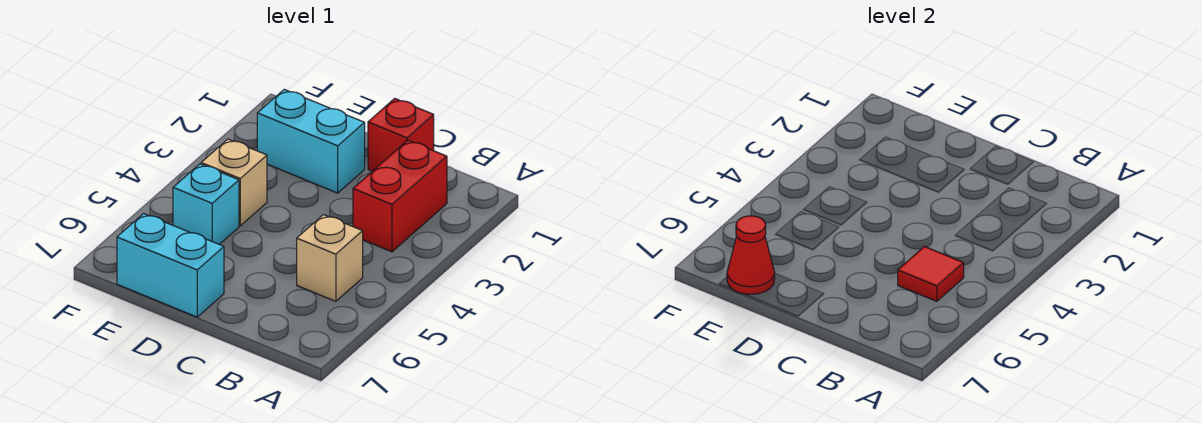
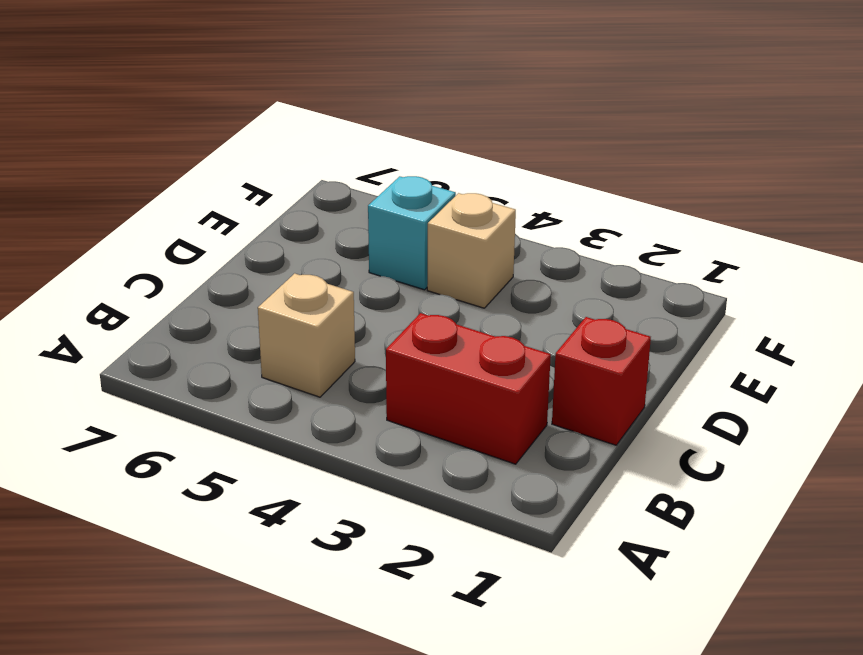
none -> cyan 1x2 brick [257,89,365,193]
none -> cyan 1x2 brick [117,214,224,317]

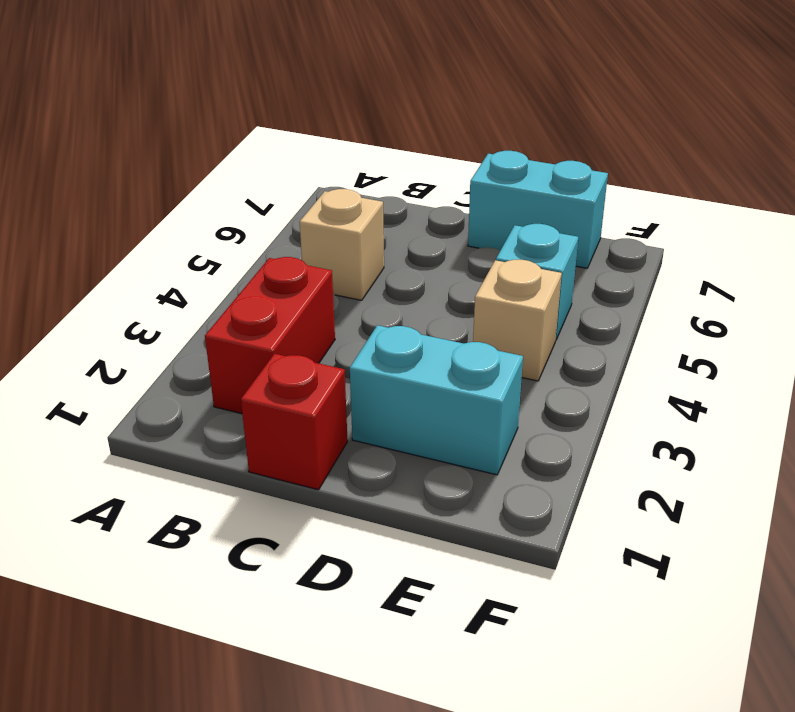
none -> red 1x1 tile [898,247,964,301]
none -> red 1x1 cone [727,216,775,294]

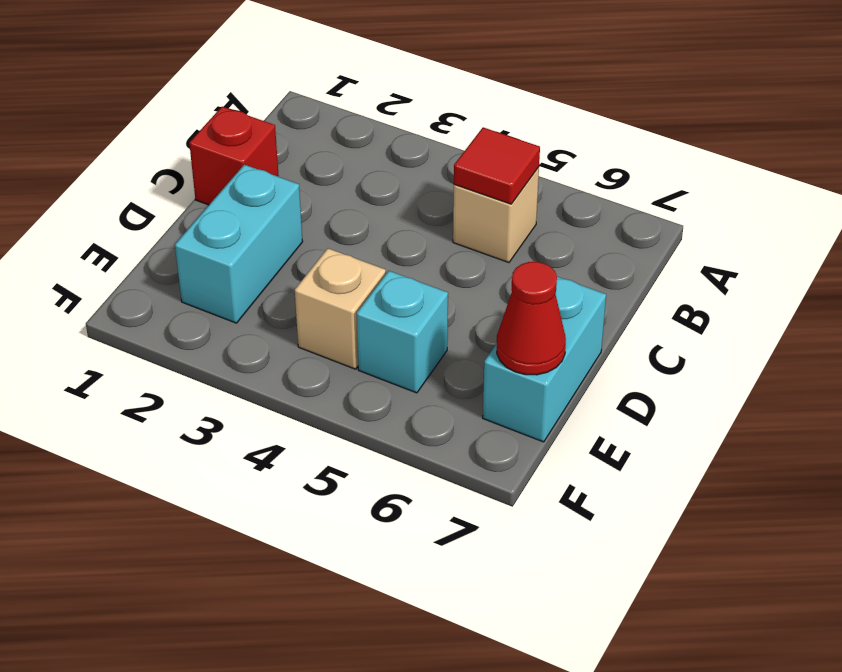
none -> red 1x2 brick [353,140,447,252]

